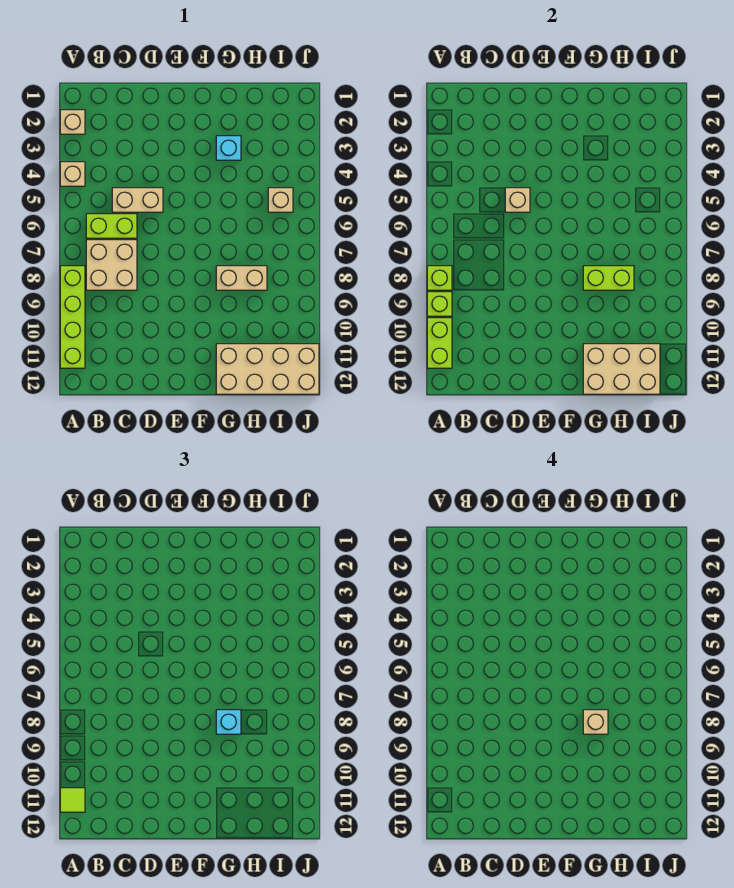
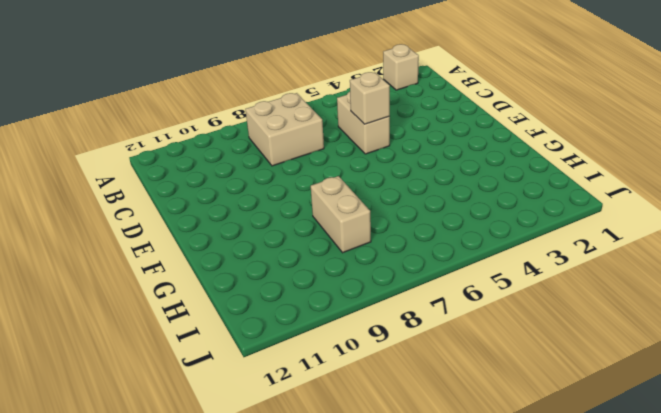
none -> tan 1x1 brick [60,162,85,186]
none -> lime 1x4 brick [60,266,85,368]
none -> lime 1x2 brick [86,214,137,238]

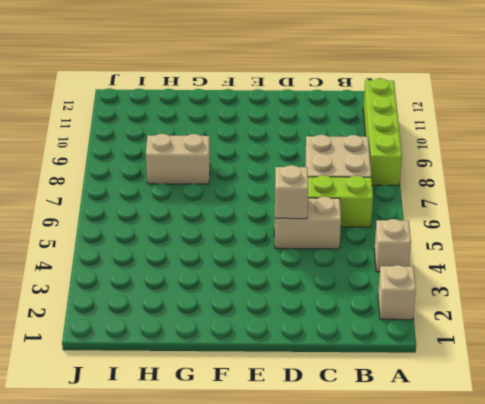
none -> cyan 1x1 brick [216,136,241,160]
none -> tan 2x4 brick [216,344,319,394]
none -> tan 1x1 brick [268,188,293,212]

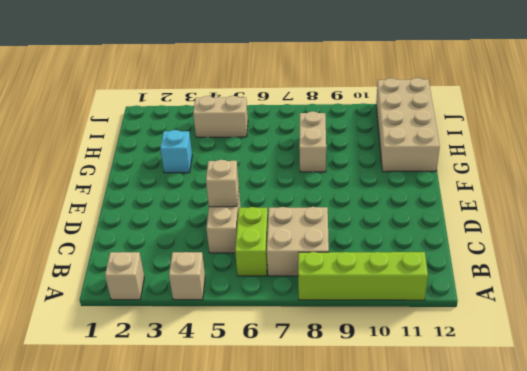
tan 1x2 brick [193,96,248,137] -> tan 1x1 brick [268,188,293,212]
none -> lime 1x1 brick [427,266,452,290]
none -> lime 1x1 brick [427,292,452,316]
none -> lime 1x2 brick [427,318,452,368]

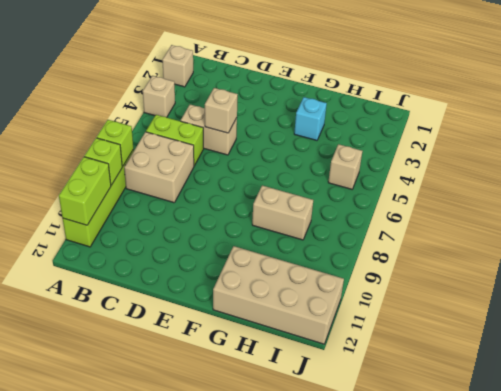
none -> lime 1x2 brick [583,266,634,290]
none -> tan 2x3 brick [583,344,660,394]
none -> lime 1x1 tile [60,788,85,812]

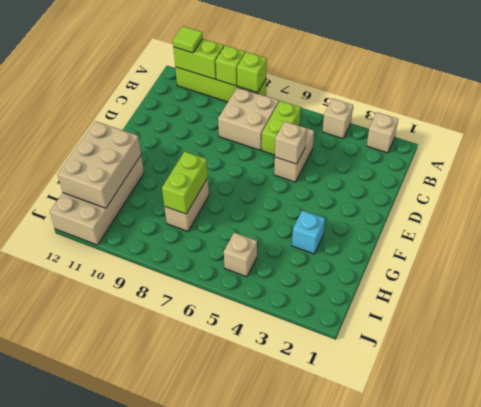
none -> cyan 1x1 brick [216,710,241,734]
none -> tan 1x1 brick [583,710,608,734]

